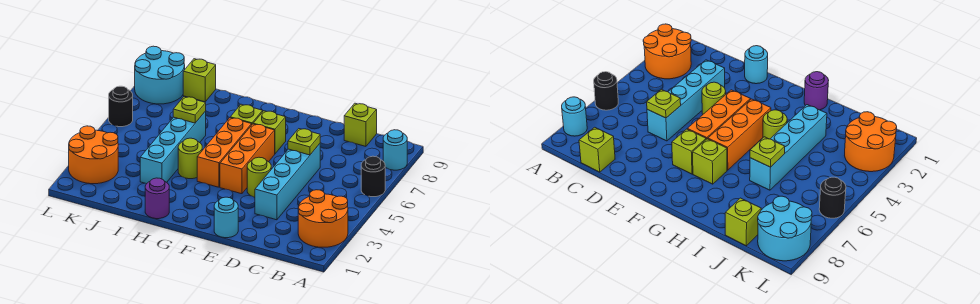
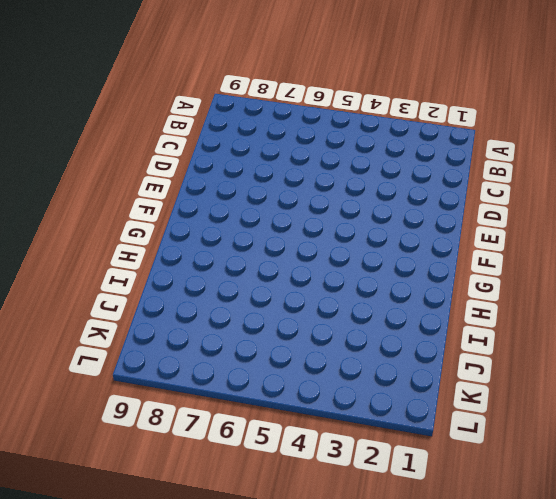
none -> orange 2x2 round brick [298,190,348,247]
none -> black 1x1 round brick [361,156,385,197]
none -> cyan 1x1 round brick [383,130,407,170]

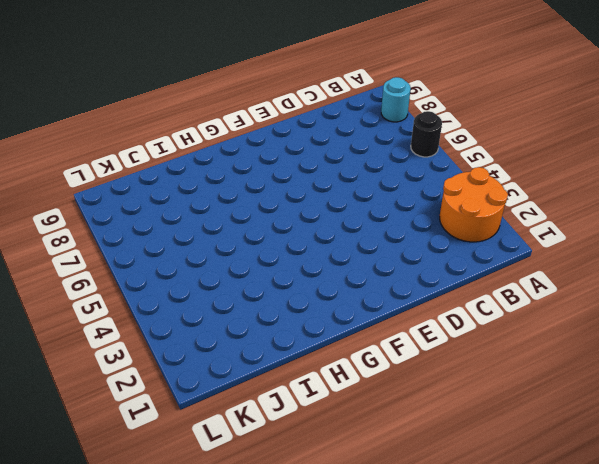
none -> lime 1x1 brick [344,103,377,146]
none -> cyan 1x4 brick [255,144,320,220]
none -> cyan 1x1 round brick [214,197,238,238]

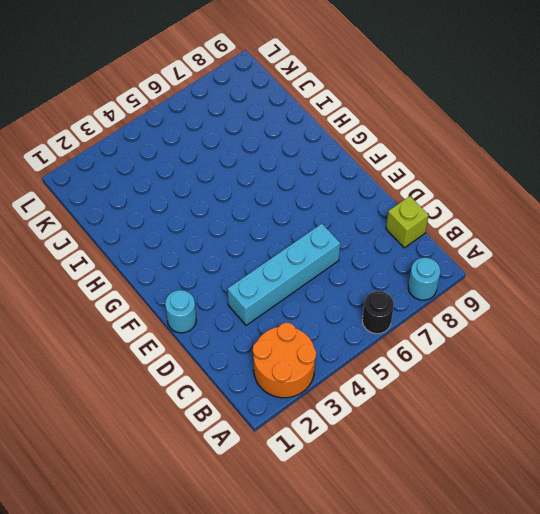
none -> lime 1x1 round brick [247,157,271,197]
none -> orange 1x3 brick [220,124,275,194]
none -> lime 1x1 brick [253,111,286,154]

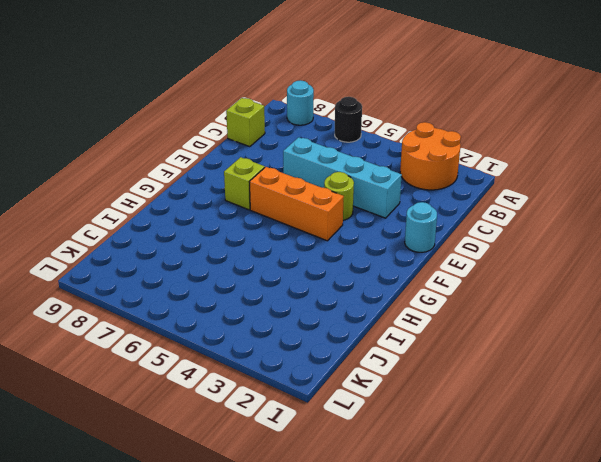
none -> orange 1x3 brick [197,118,252,187]
none -> lime 1x1 brick [230,104,263,124]
none -> purple 1x1 round brick [145,178,169,219]

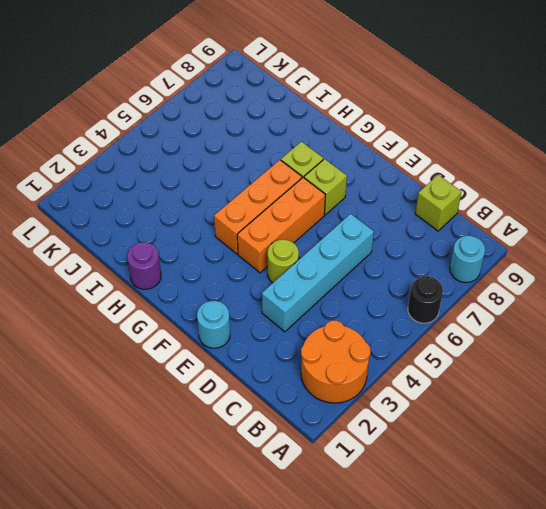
none -> lime 1x1 round brick [178,138,202,179]
none -> cyan 1x4 brick [140,111,206,184]
none -> lime 1x1 brick [183,59,216,102]

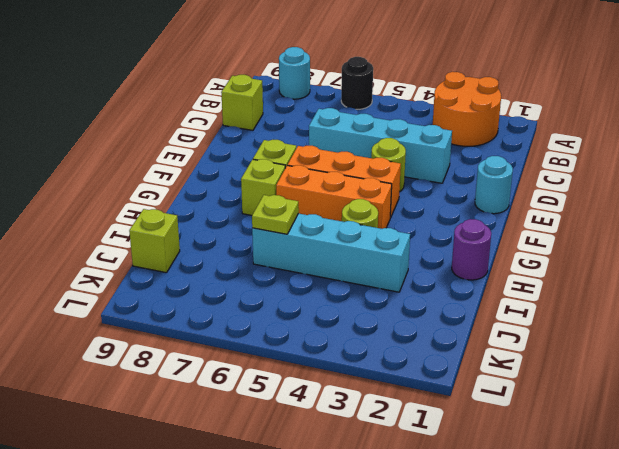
none -> orange 2x2 round brick [69,126,118,184]
none -> cyan 2x2 round brick [135,46,185,104]
none -> black 1x1 round brick [109,86,133,127]

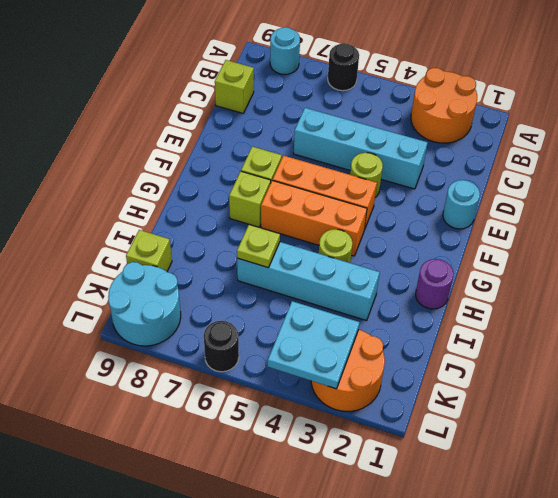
cyan 2x2 plate [268,301,360,389] -> none
none -> lime 1x1 plate [288,129,320,155]

